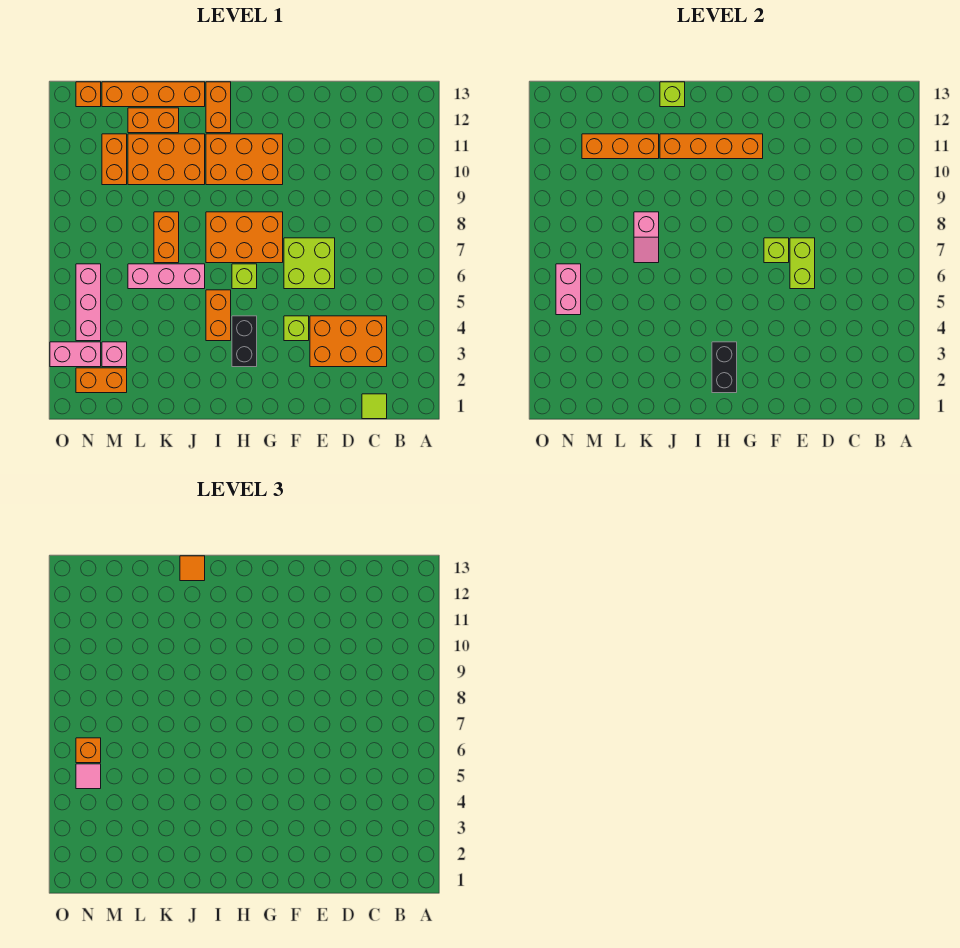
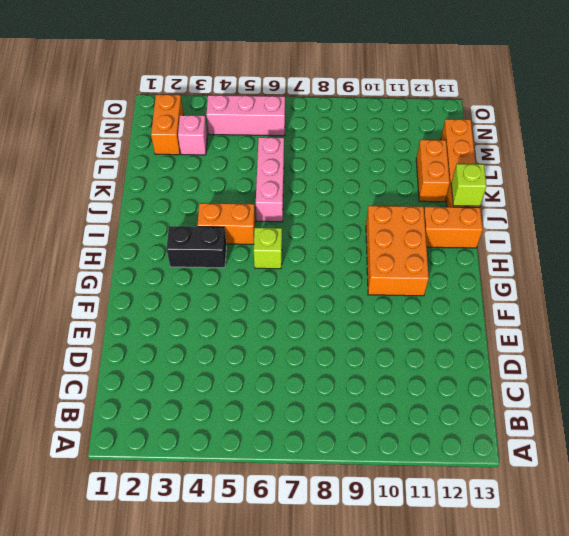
none -> lime 1x1 tile [362,394,387,419]
none -> orange 2x3 brick [310,316,387,367]
none -> lime 2x2 brick [284,238,335,289]
none -> lime 1x1 brick [284,316,309,341]

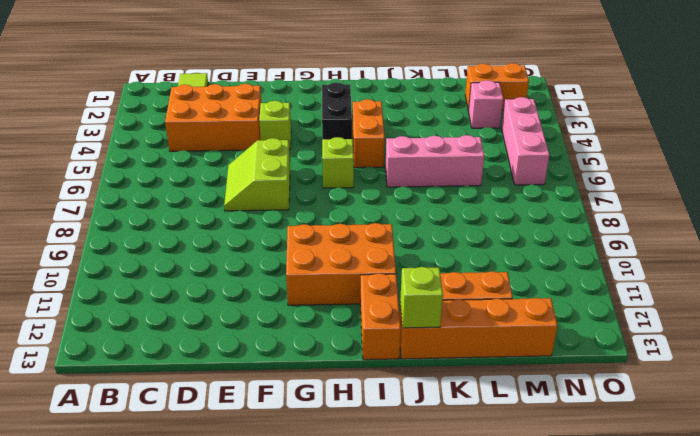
lime 2x2 slope [224,138,290,211] -> lime 2x2 brick [284,238,335,289]
none -> orange 2x3 brick [206,212,283,263]
none -> orange 2x3 brick [128,134,205,185]
none -> orange 1x2 brick [154,212,179,263]
none -> orange 1x2 brick [102,134,127,185]

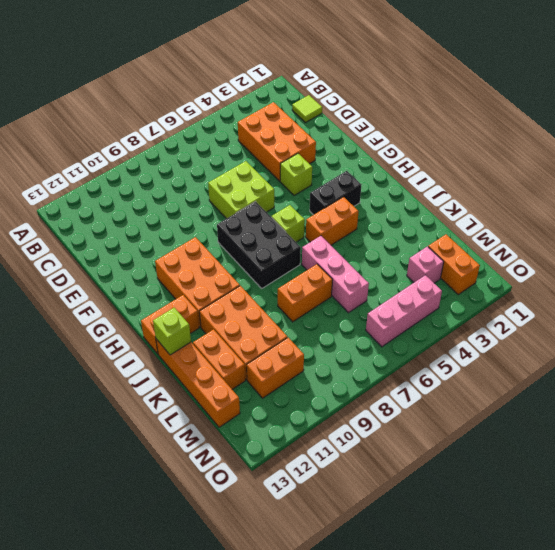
black 2x3 brick [217,202,301,288] -> orange 2x3 brick [206,212,283,263]
none -> pink 1x2 brick [50,342,101,367]
none -> orange 1x1 brick [76,82,101,107]
none -> lime 1x2 brick [790,238,815,289]
none -> lime 1x1 brick [764,238,789,263]

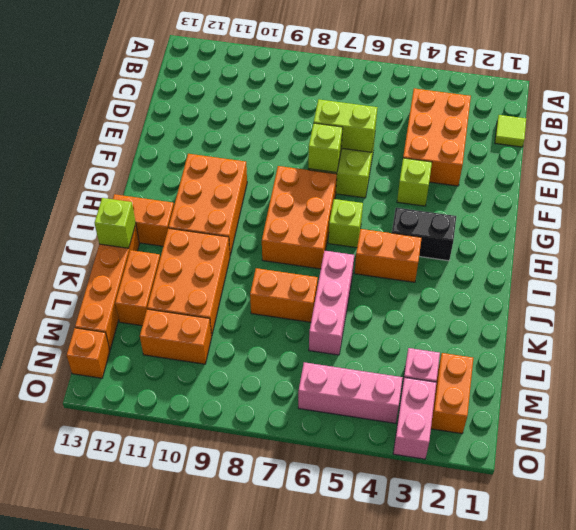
none -> orange 1x4 brick [660,134,763,159]
none -> black 1x2 brick [712,342,737,393]
none -> pink 1x2 slope [634,212,659,263]
none -> orange 1x3 brick [582,134,659,159]

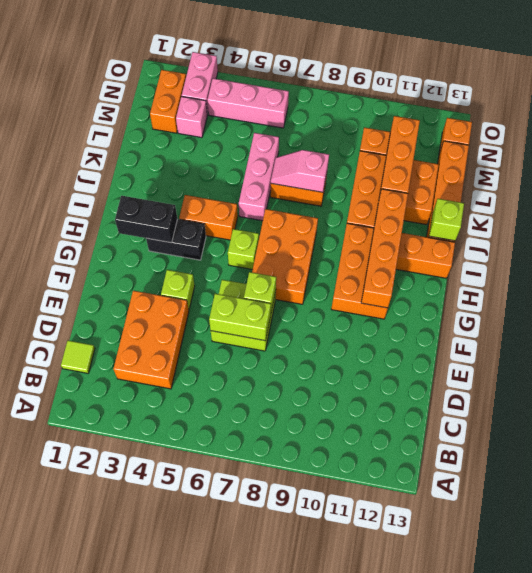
none -> pink 1x2 brick [556,264,581,315]
none -> orange 1x1 tile [180,556,205,581]
none -> pink 1x1 tile [76,764,101,789]
none -> orange 1x1 brick [76,738,101,763]

